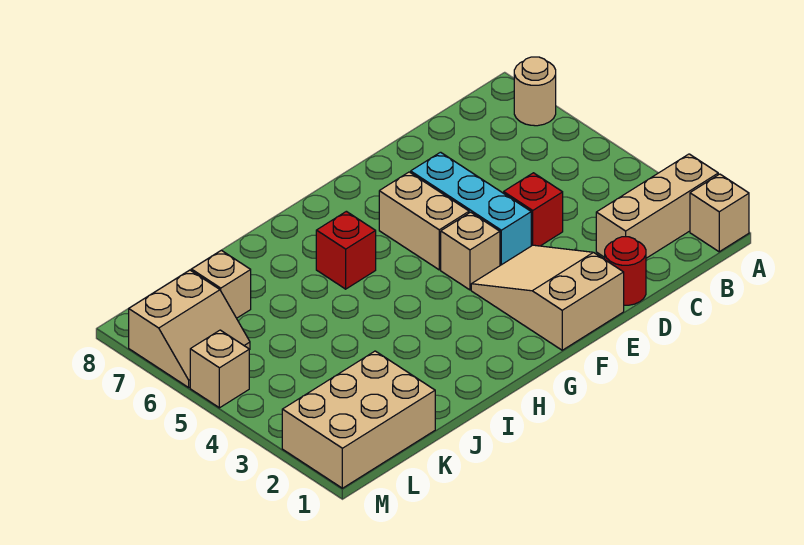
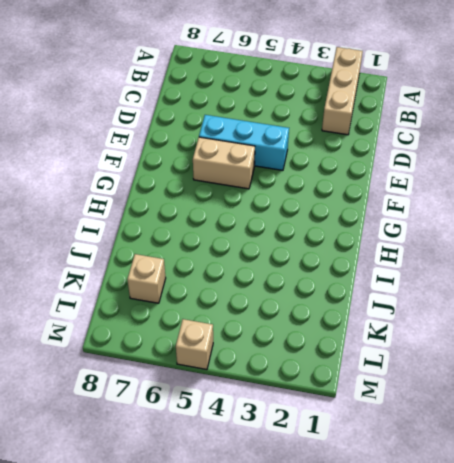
none -> tan 1x1 brick [690,174,749,252]
none -> tan 1x1 round brick [514,57,556,126]
none -> red 1x1 round brick [605,237,646,305]

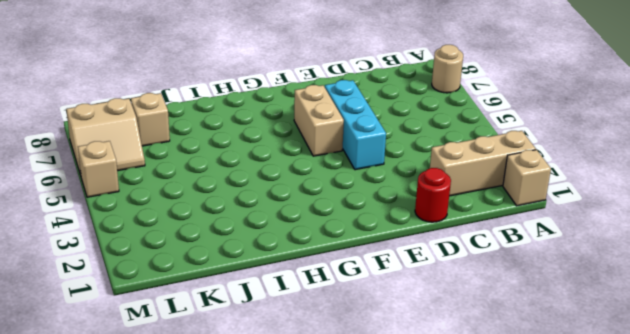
none -> red 1x1 brick [504,173,563,246]
none -> tan 2x3 slope [471,245,624,350]
none -> tan 1x1 brick [441,212,500,290]

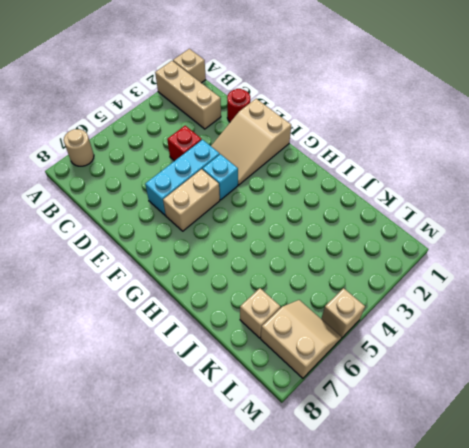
cyan 1x1 brick [203,154,238,200] -> tan 1x1 brick [441,212,500,290]
none -> red 1x1 brick [316,211,376,289]
none -> tan 2x3 brick [282,351,435,488]

